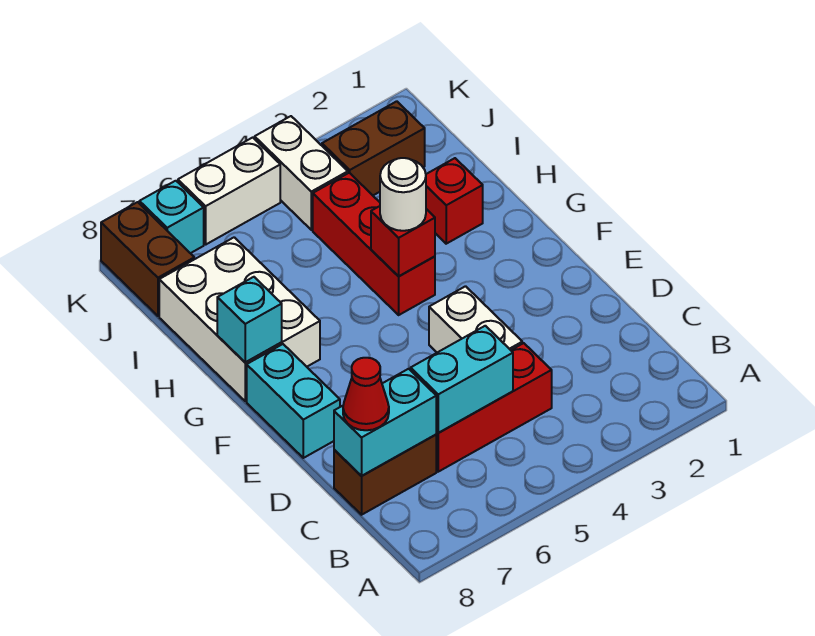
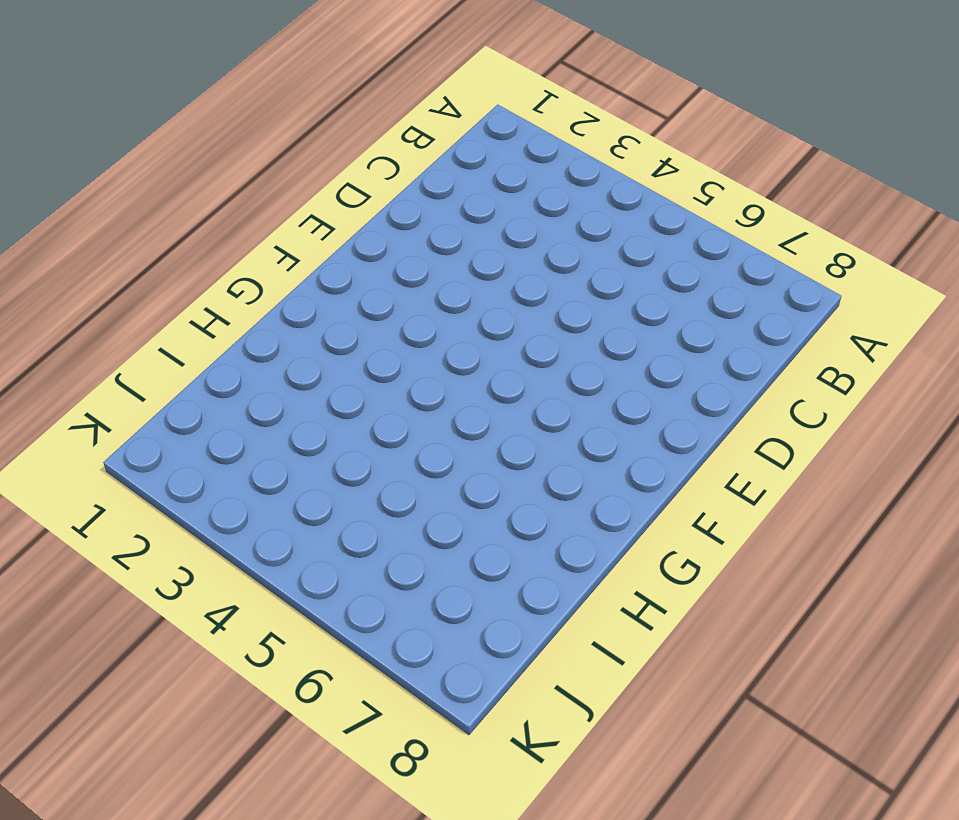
none -> red 1x3 brick [436,343,552,472]
none -> brown 1x2 brick [334,435,436,515]
none -> white 1x2 brick [429,286,522,352]

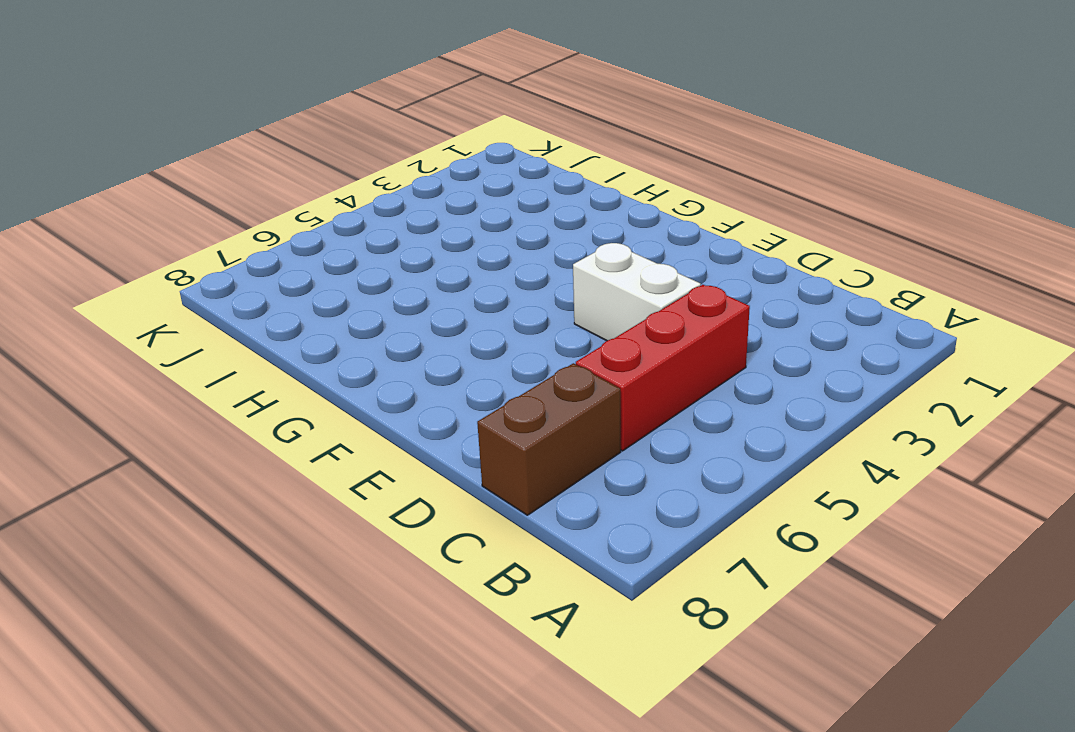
none -> cyan 1x2 brick [247,344,340,458]
none -> red 1x3 brick [313,173,435,315]
none -> white 2x3 brick [159,237,320,401]

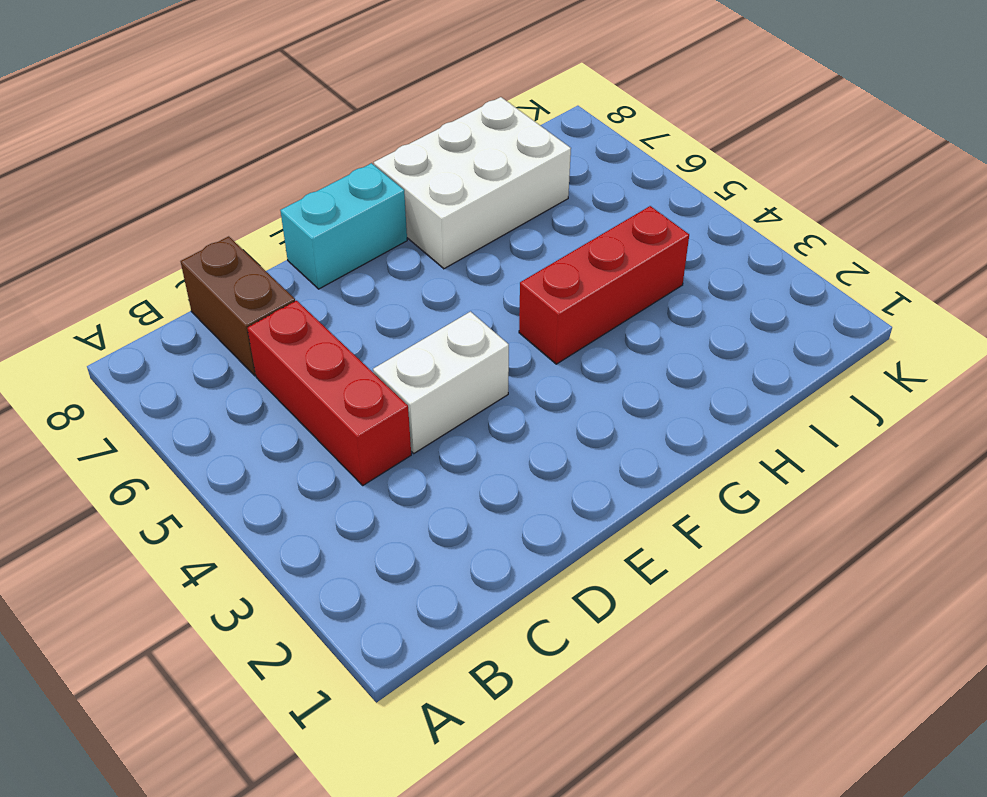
none -> red 1x1 brick [426,158,483,244]
none -> brown 1x2 brick [322,101,425,195]
none -> white 1x2 brick [255,116,348,230]

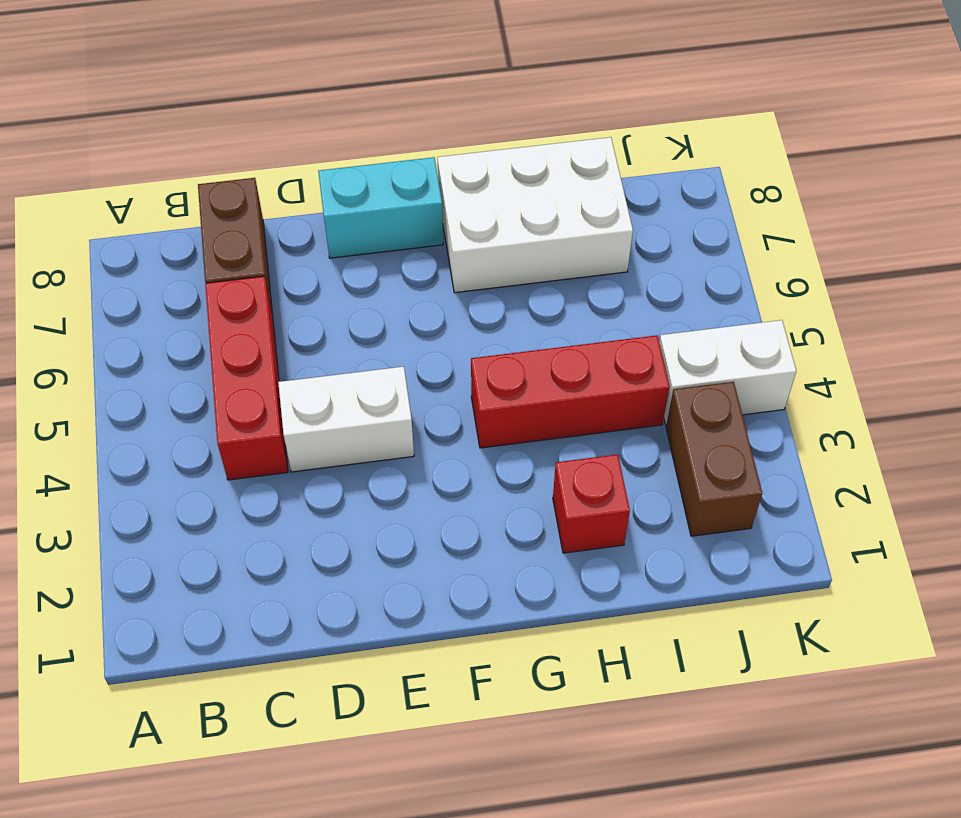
none -> brown 1x2 brick [101,202,194,316]
none -> white 1x2 brick [178,137,280,244]
none -> cyan 1x1 brick [139,181,204,253]

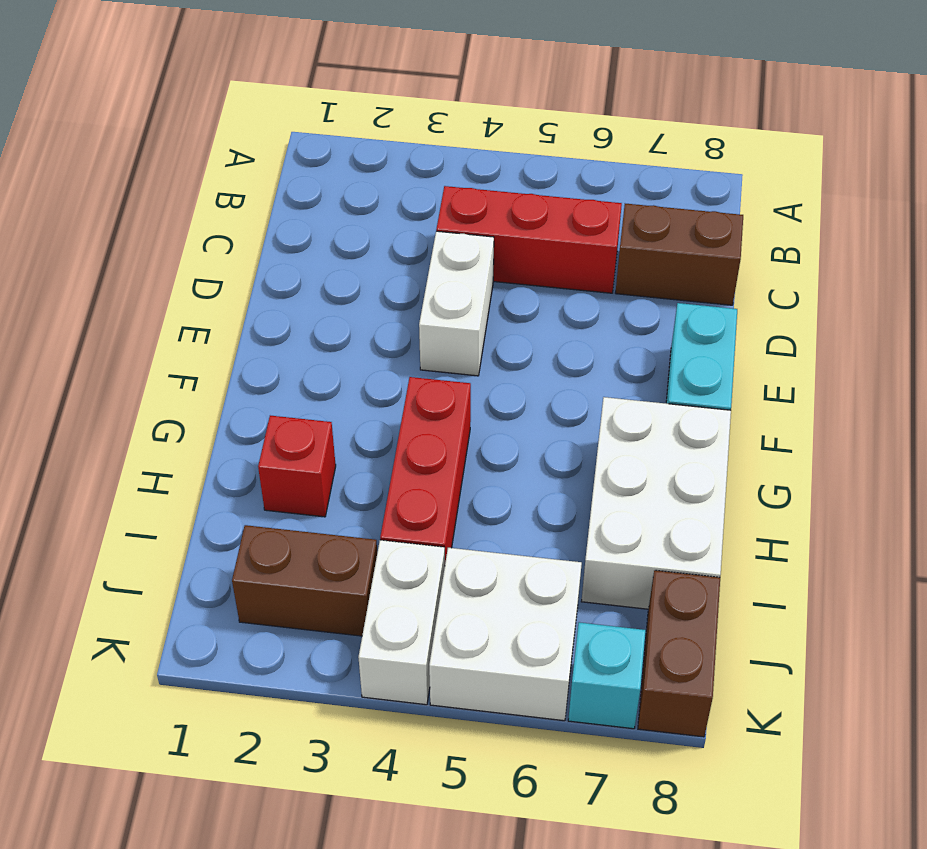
white 2x2 brick [429,548,582,721] -> white 1x2 brick [178,137,280,244]
none -> cyan 1x2 brick [411,326,513,433]
none -> cyan 1x2 brick [334,369,436,476]
none -> red 1x1 brick [371,206,435,276]

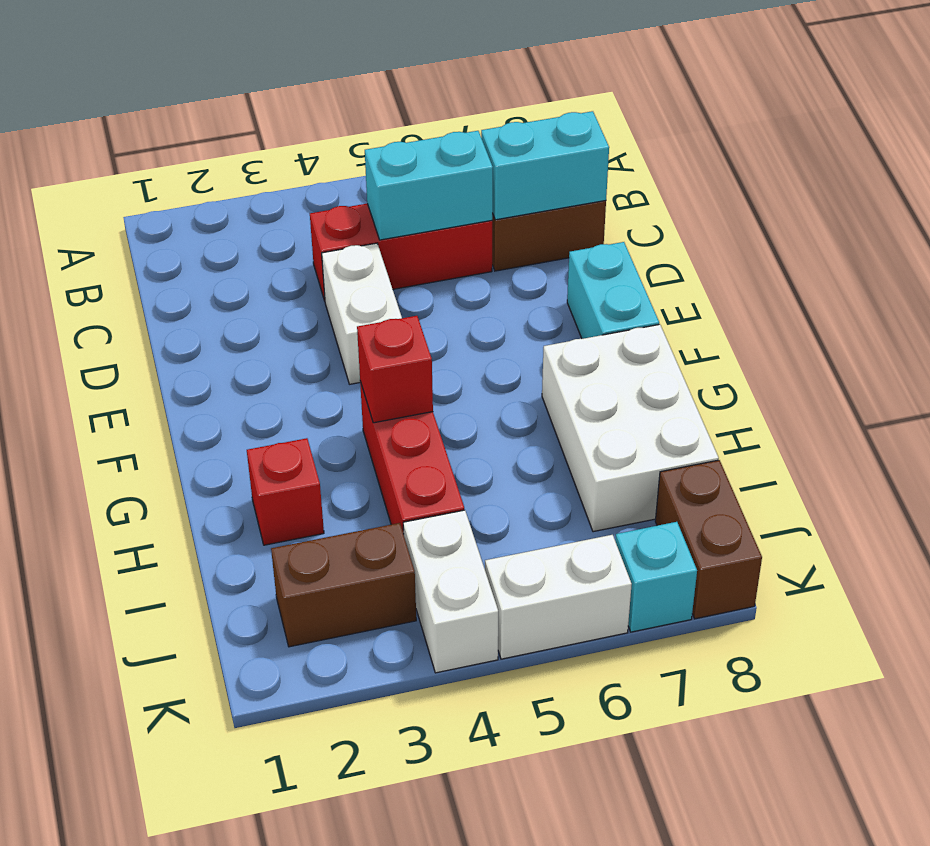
none -> cyan 1x1 brick [217,277,282,362]
none -> red 1x1 cone [343,358,389,430]
none -> white 1x1 round brick [380,158,426,231]

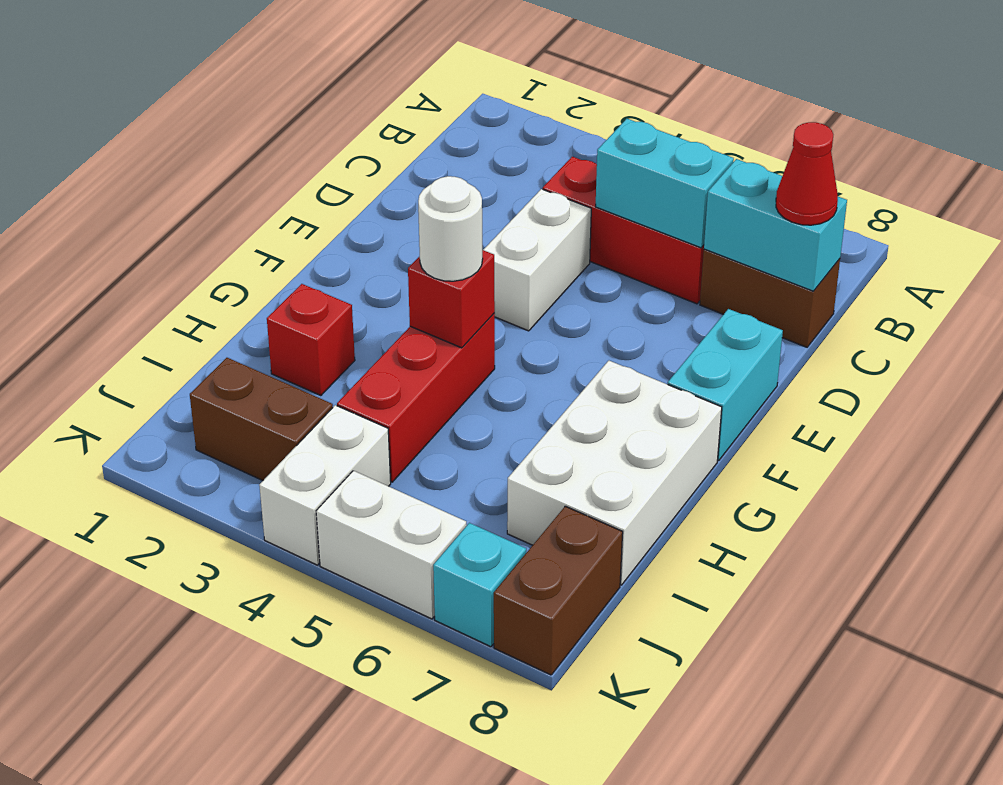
none -> cyan 1x1 brick [217,277,282,362]

